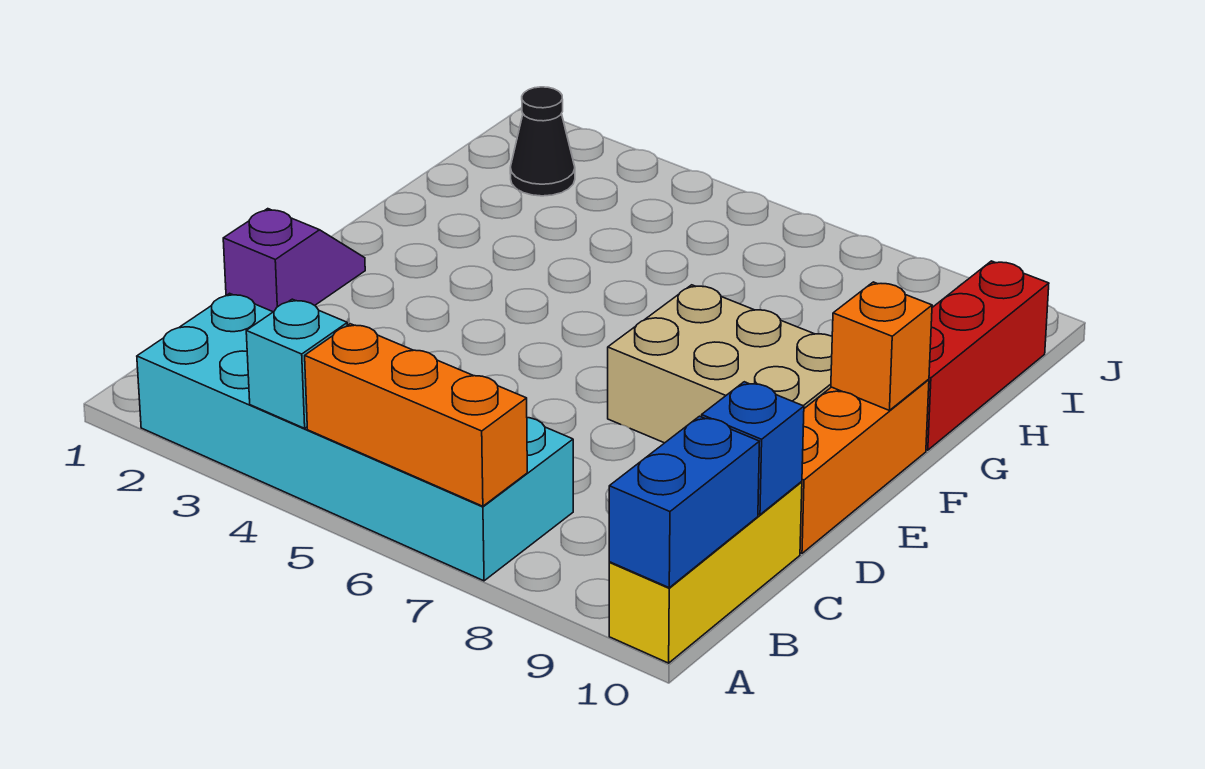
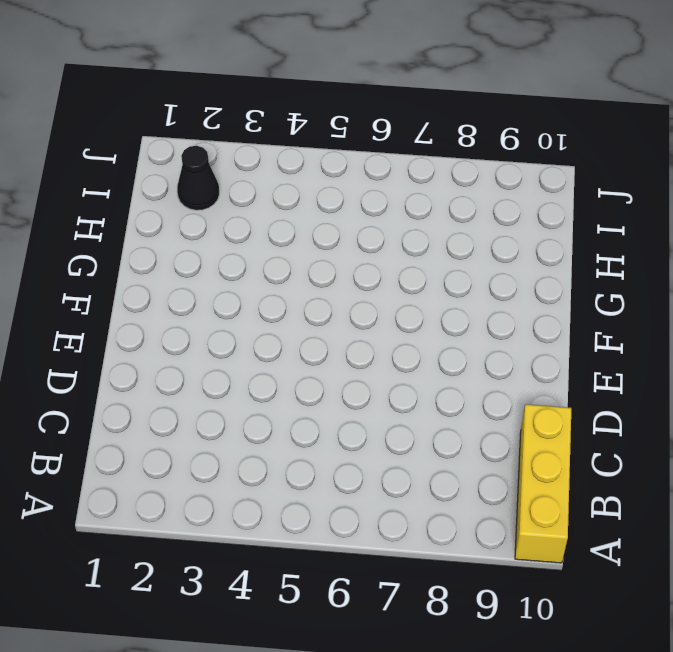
none -> cyan 2x6 brick [137,293,573,581]
none -> purple 1x2 slope [223,209,365,312]
none -> orange 1x3 brick [800,379,929,553]

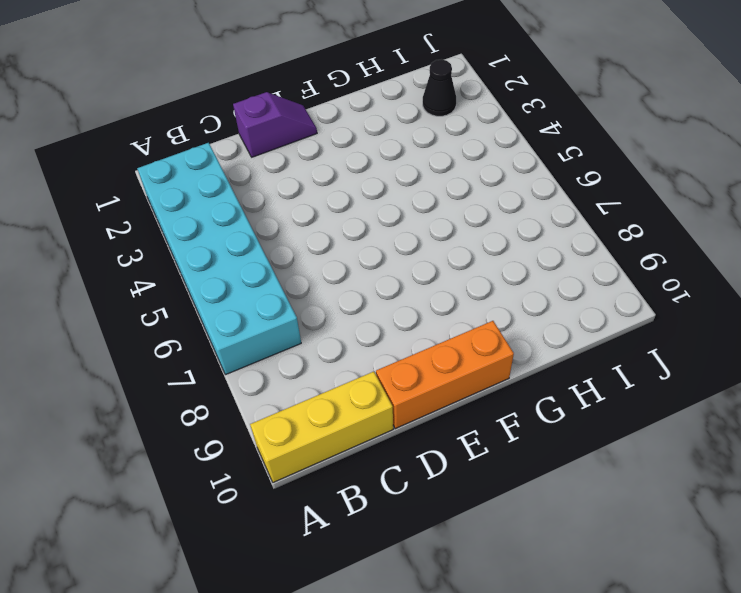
none -> tan 2x3 brick [608,285,832,443]
none -> red 1x3 brick [926,261,1049,450]
none -> cyan 1x1 brick [246,299,347,428]

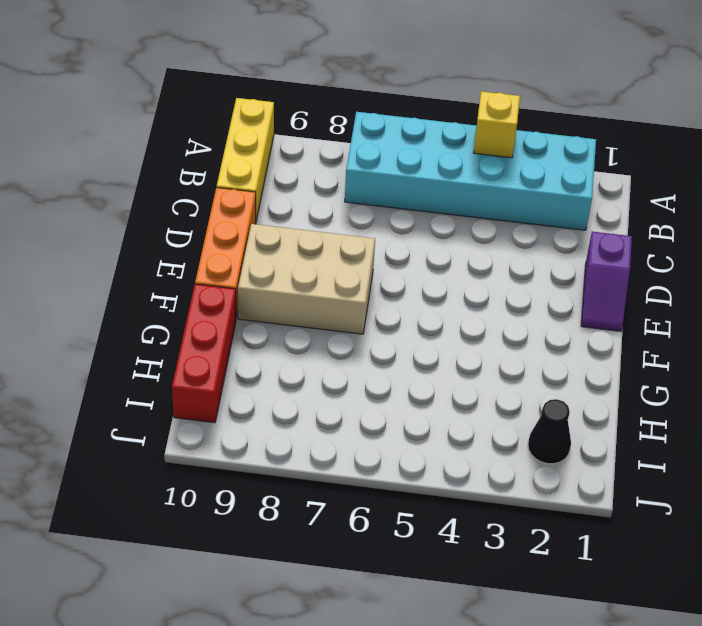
yellow 1x1 brick [474,91,520,158] -> cyan 1x1 brick [246,299,347,428]
none -> orange 1x3 brick [305,324,527,506]
none -> blue 1x2 brick [609,416,759,588]
none -> blue 1x1 brick [702,382,804,515]

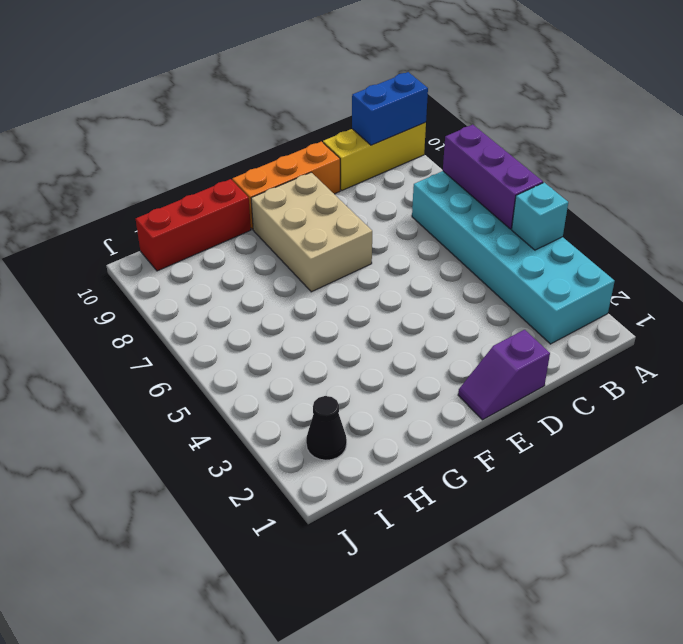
purple 1x3 brick [443,125,543,229] -> orange 1x3 brick [305,324,527,506]
none -> blue 1x1 brick [702,382,804,515]
none -> orange 1x1 brick [831,282,932,410]

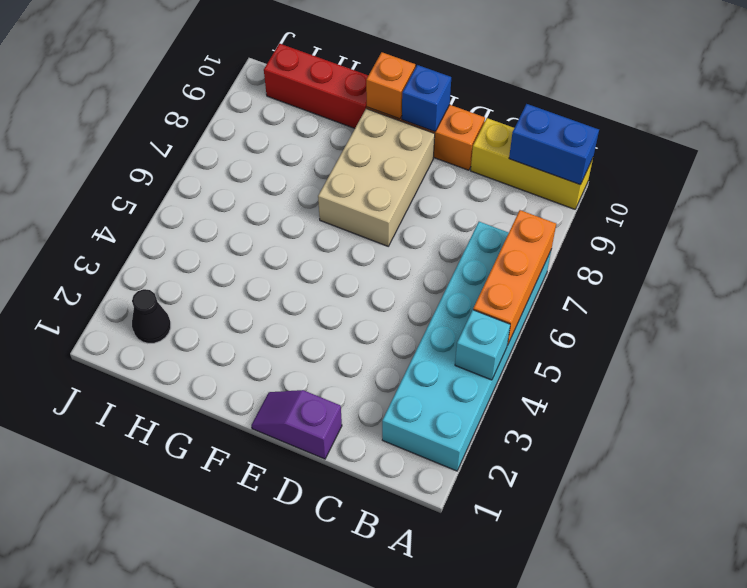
blue 1x1 brick [402,65,451,132] -> blue 1x1 brick moved to [702,382,804,515]

